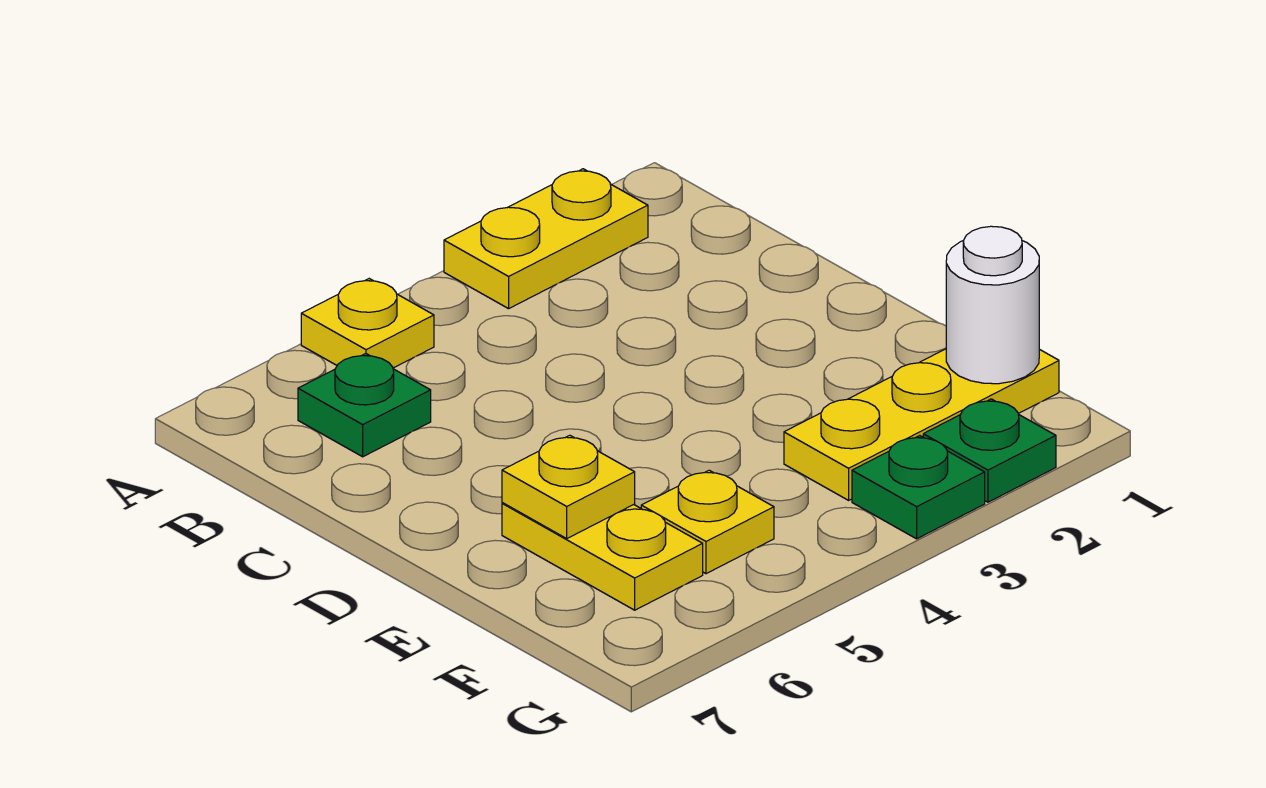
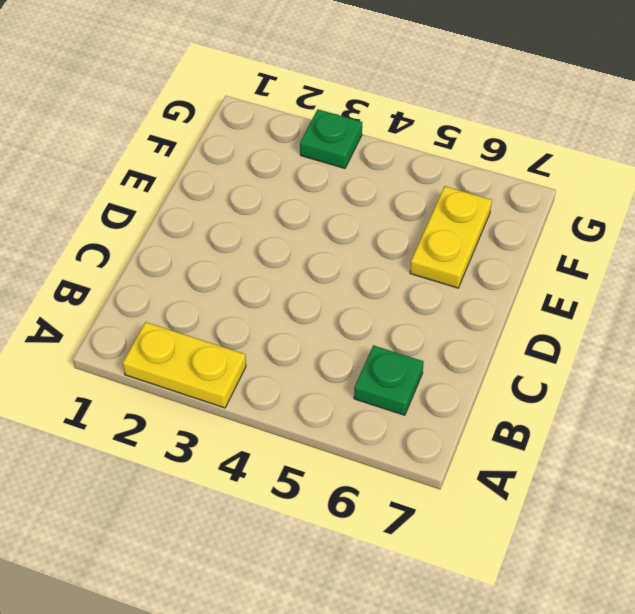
none -> yellow 1x1 plate [301,279,434,368]
none -> yellow 1x3 plate [784,349,1059,500]

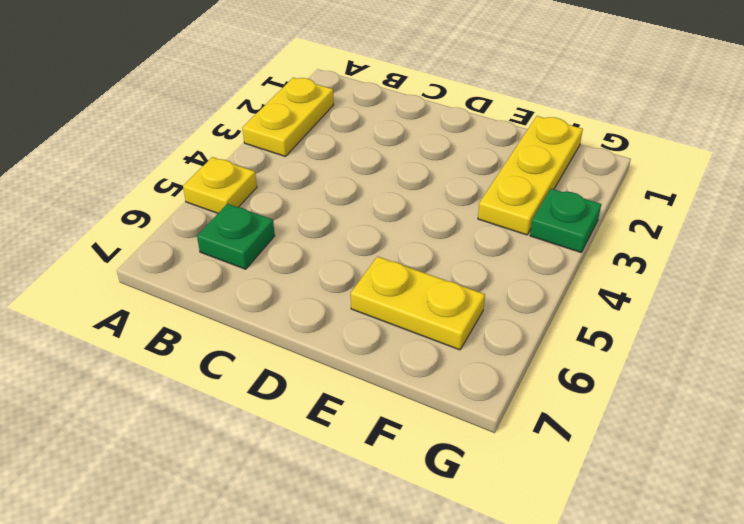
none -> yellow 1x1 plate [641,470,774,574]
none -> green 1x1 plate [923,399,1056,502]

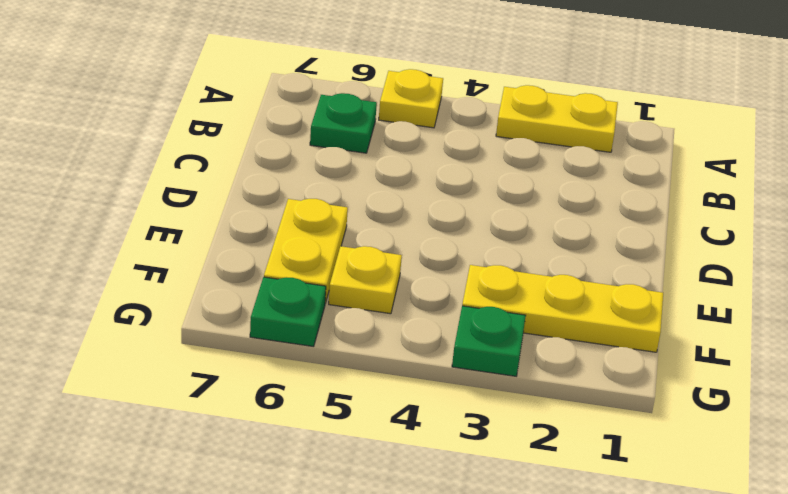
green 1x1 plate [250,277,326,347] -> green 1x1 plate moved to [923,399,1056,502]
none -> yellow 1x1 plate [502,435,635,539]
none -> white 1x1 round brick [946,226,1039,384]

